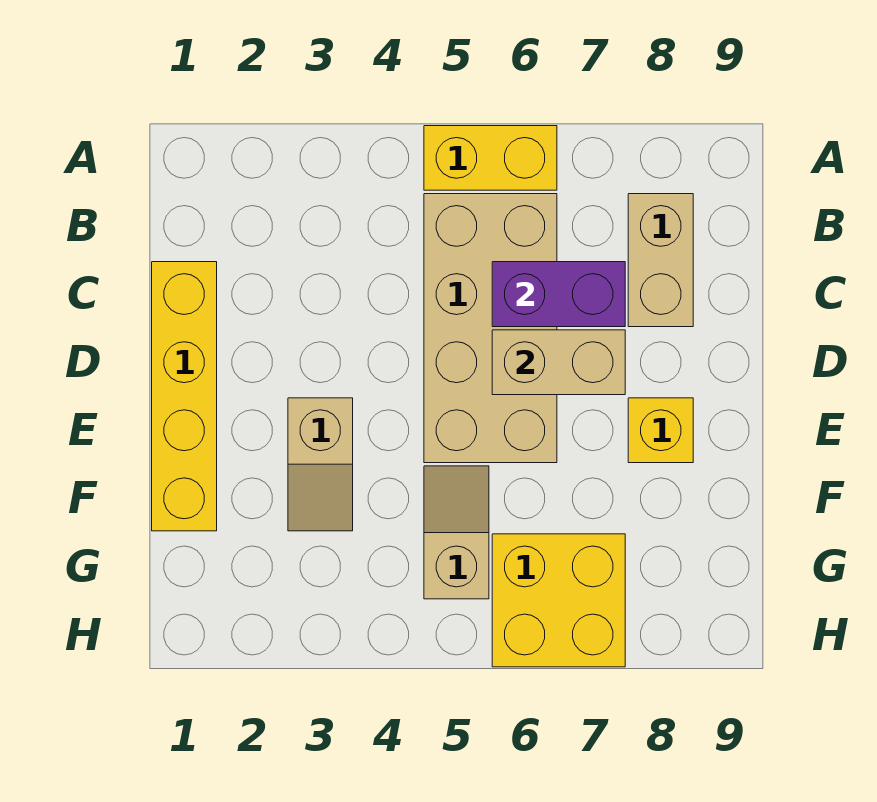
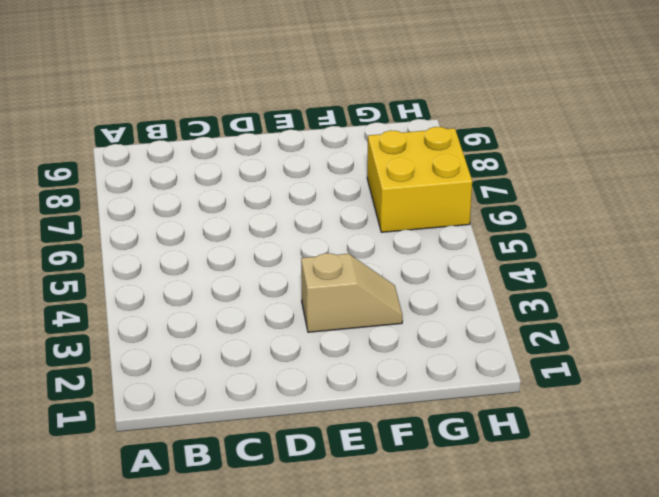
none -> yellow 1x2 brick [424,126,557,190]
none -> tan 2x4 brick [424,194,557,463]

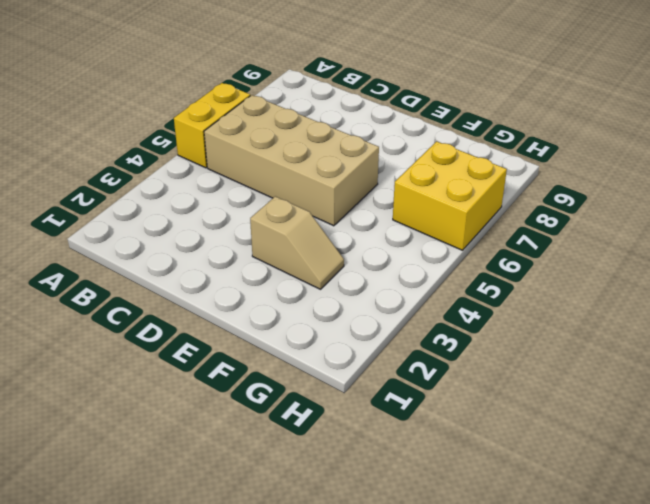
none -> tan 1x2 brick [628,194,693,327]
none -> yellow 1x4 brick [152,262,217,531]

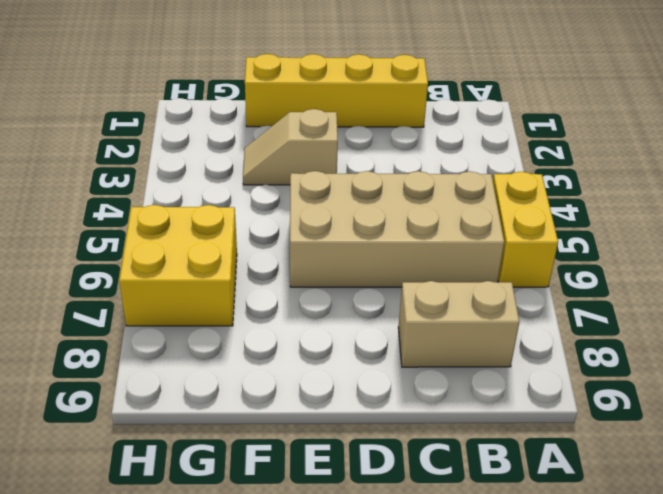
none -> yellow 1x1 brick [628,398,693,463]
none -> tan 1x2 slope [424,466,489,599]

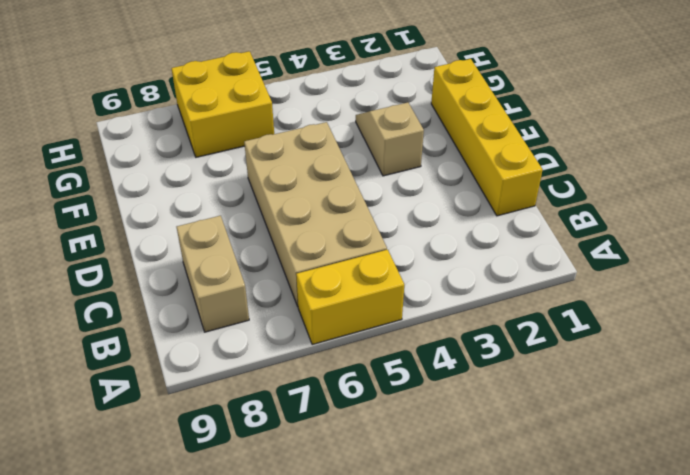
none -> yellow 1x1 brick [628,398,693,463]
none -> tan 1x2 slope [424,466,489,599]

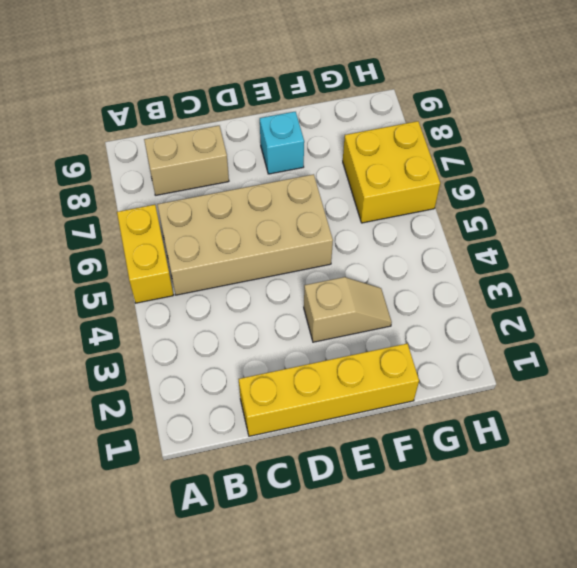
cyan 1x1 brick [260,112,304,174] -> yellow 1x1 brick [628,398,693,463]
none -> tan 1x2 slope [424,466,489,599]
none -> purple 1x2 brick [492,262,625,327]

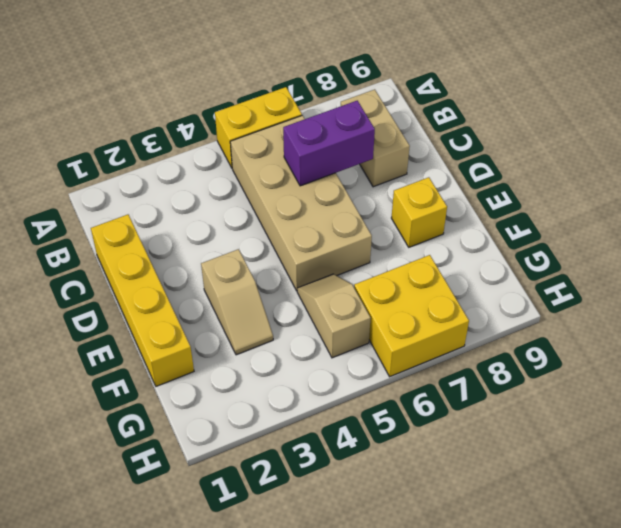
none -> tan 1x2 brick [492,330,625,395]

